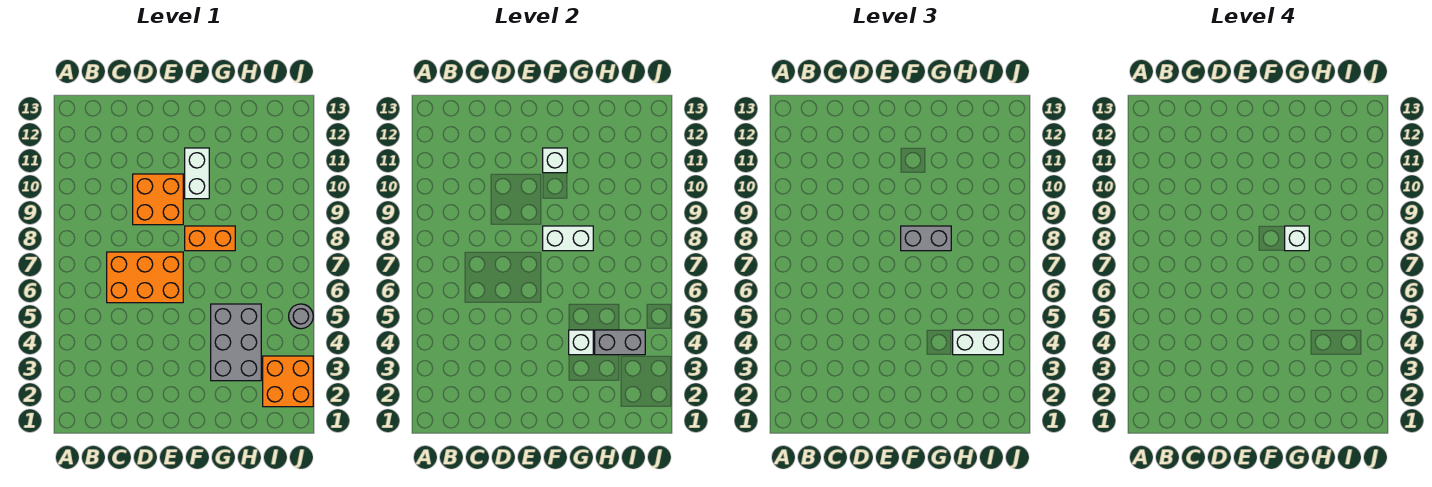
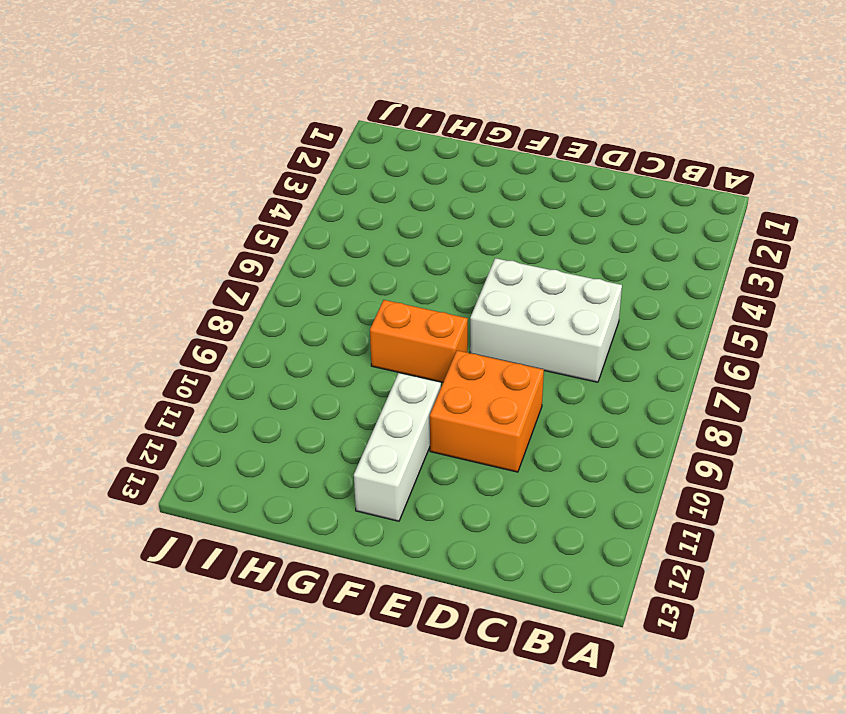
white 2x3 brick [470,258,622,382] -> orange 2x3 brick [107,252,183,303]
white 1x3 brick [354,373,441,521] -> white 1x2 brick [185,148,209,199]
none -> grey 2x3 brick [211,304,261,381]
none -> orange 2x2 brick [263,356,313,407]
none -> grey 1x1 round brick [289,304,313,329]

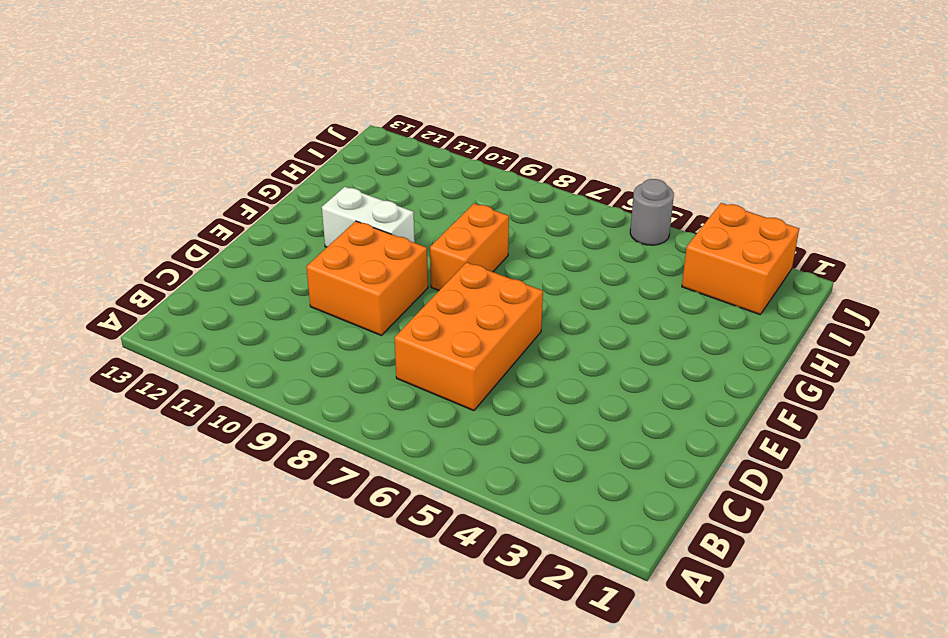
none -> grey 2x3 brick [211,304,261,381]
none -> white 1x2 brick [543,226,593,251]
none -> white 1x1 brick [543,148,567,173]

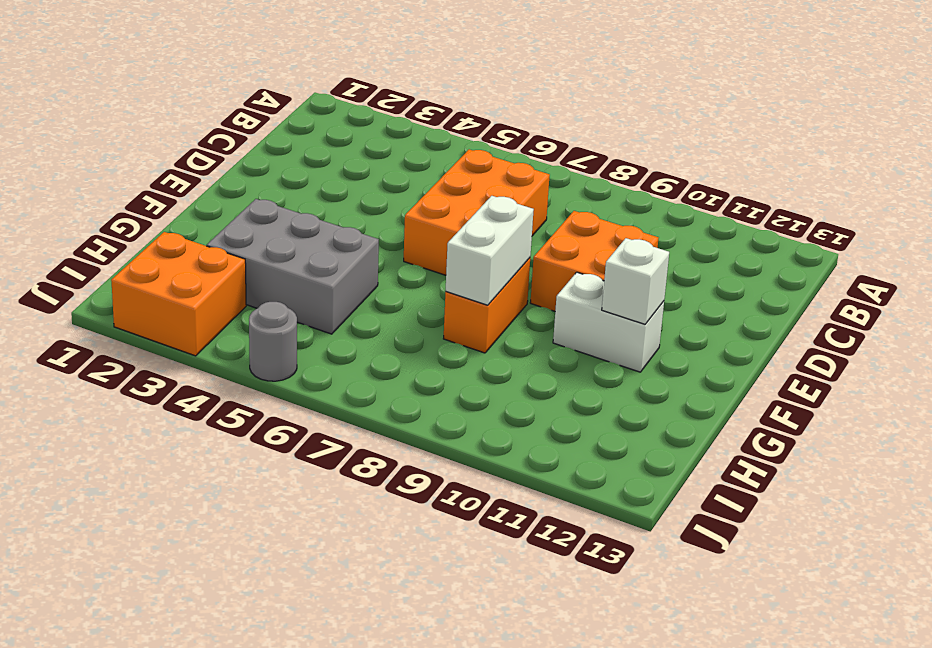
none -> white 1x1 brick [569,330,593,355]
none -> grey 1x2 brick [595,330,645,355]
none -> grey 1x2 brick [901,226,951,251]

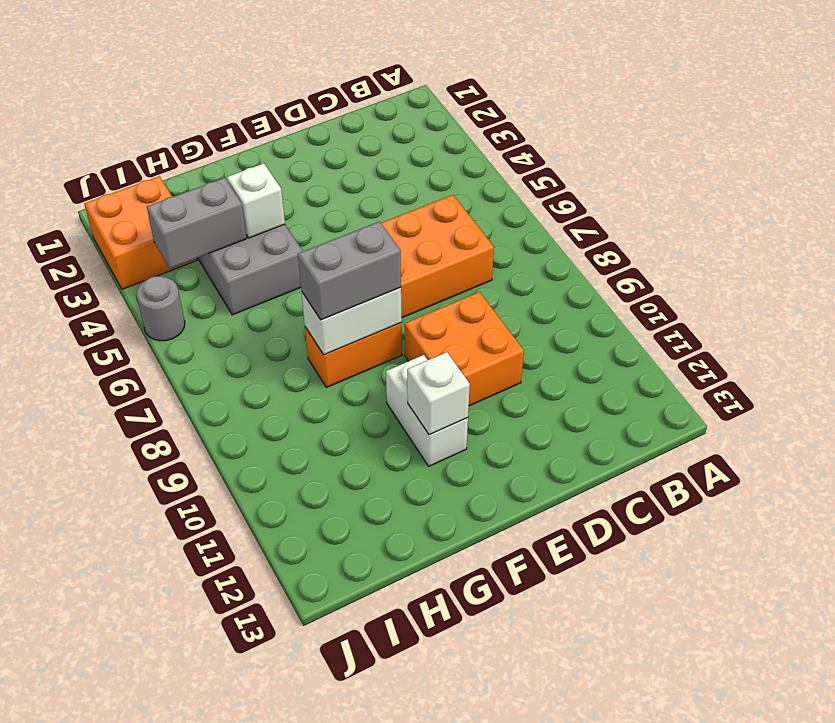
none -> white 1x2 brick [953,330,1003,355]
none -> white 1x1 brick [1285,226,1309,251]

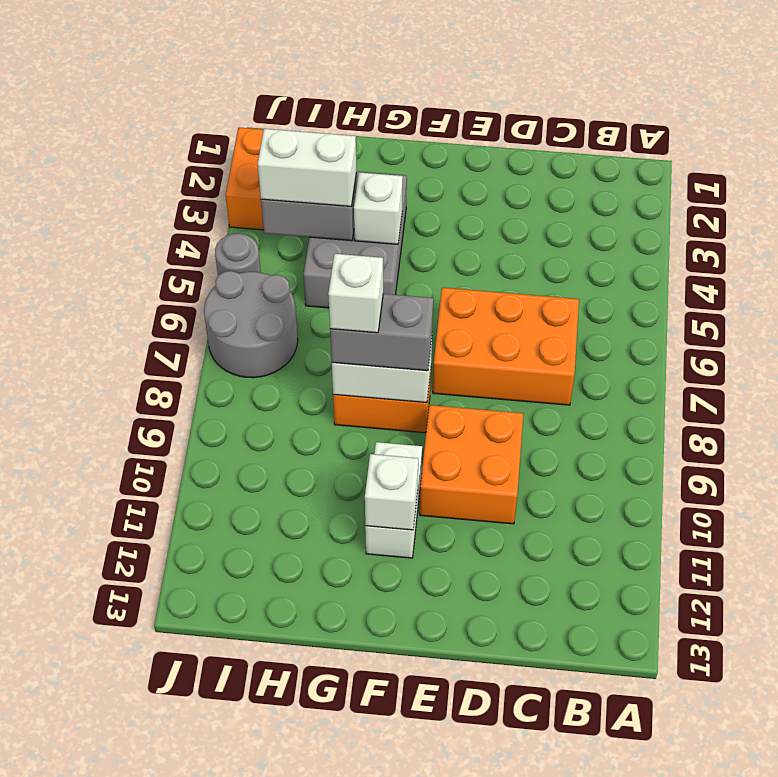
grey 2x2 round brick [204,271,298,378] -> none

